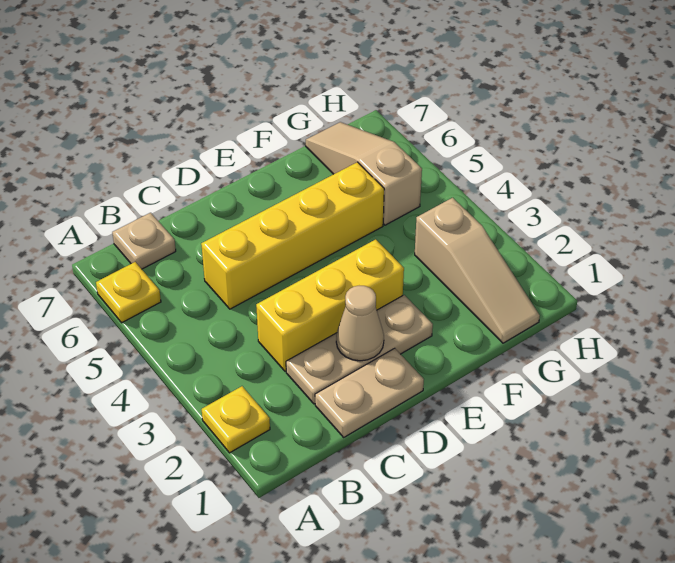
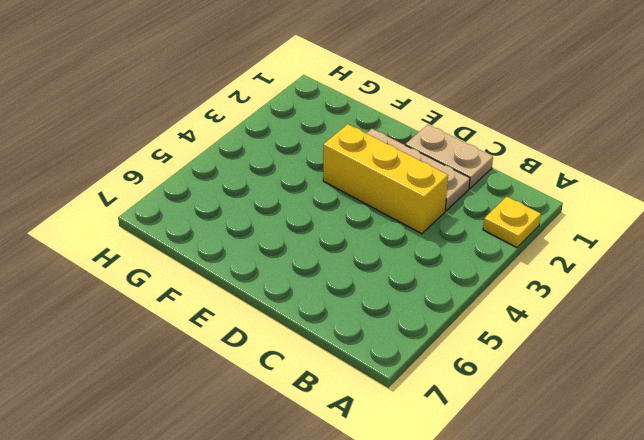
none -> yellow 1x1 plate [96,262,161,323]
none -> tan 1x1 plate [112,213,176,269]

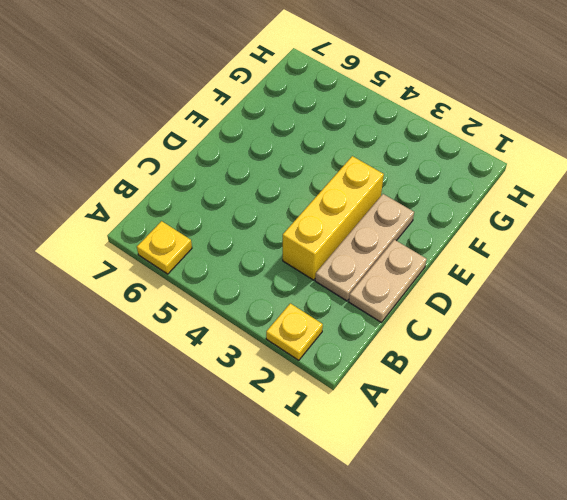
none -> tan 1x1 plate [112,213,176,269]
none -> yellow 1x4 brick [201,162,384,309]

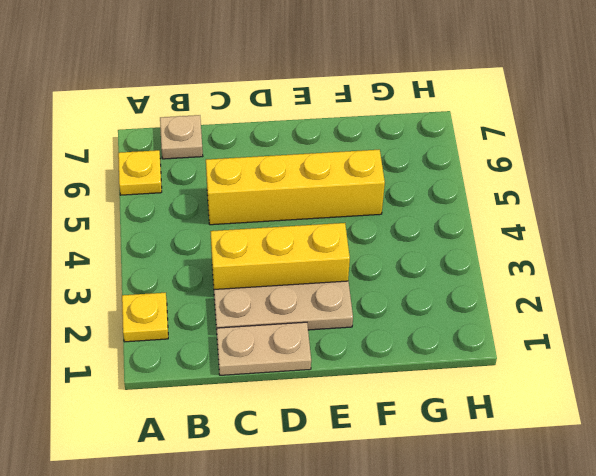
none -> tan 1x3 slope [415,198,540,343]
none -> tan 1x3 slope [306,122,422,225]

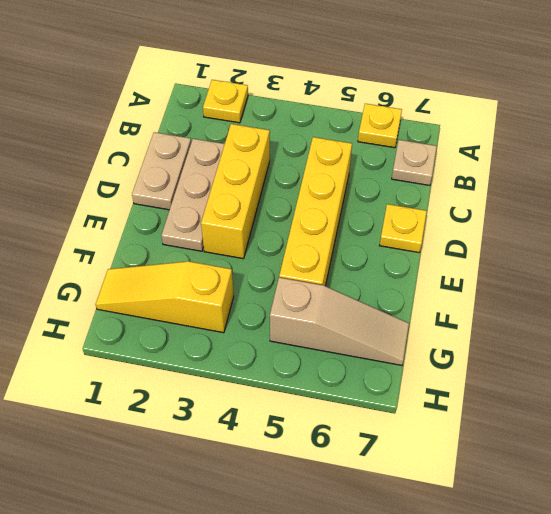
yellow 1x1 plate [380,204,427,253] -> none
yellow 1x3 slope [96,261,234,333] -> tan 1x3 slope [415,198,540,343]
none -> tan 1x1 cone [336,286,384,361]

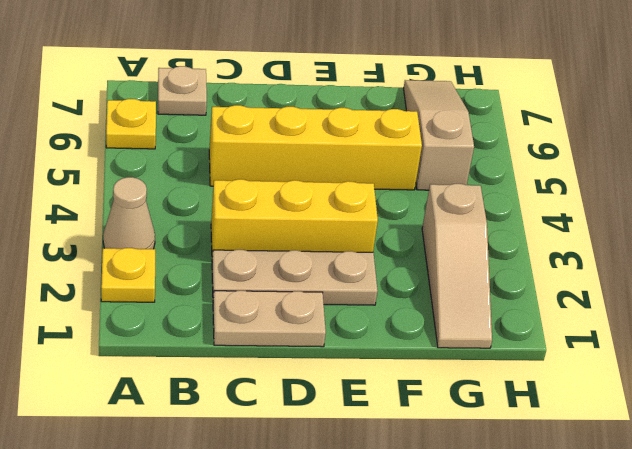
tan 1x1 cone [103,177,155,249] -> tan 1x1 cone moved to [336,286,384,361]

